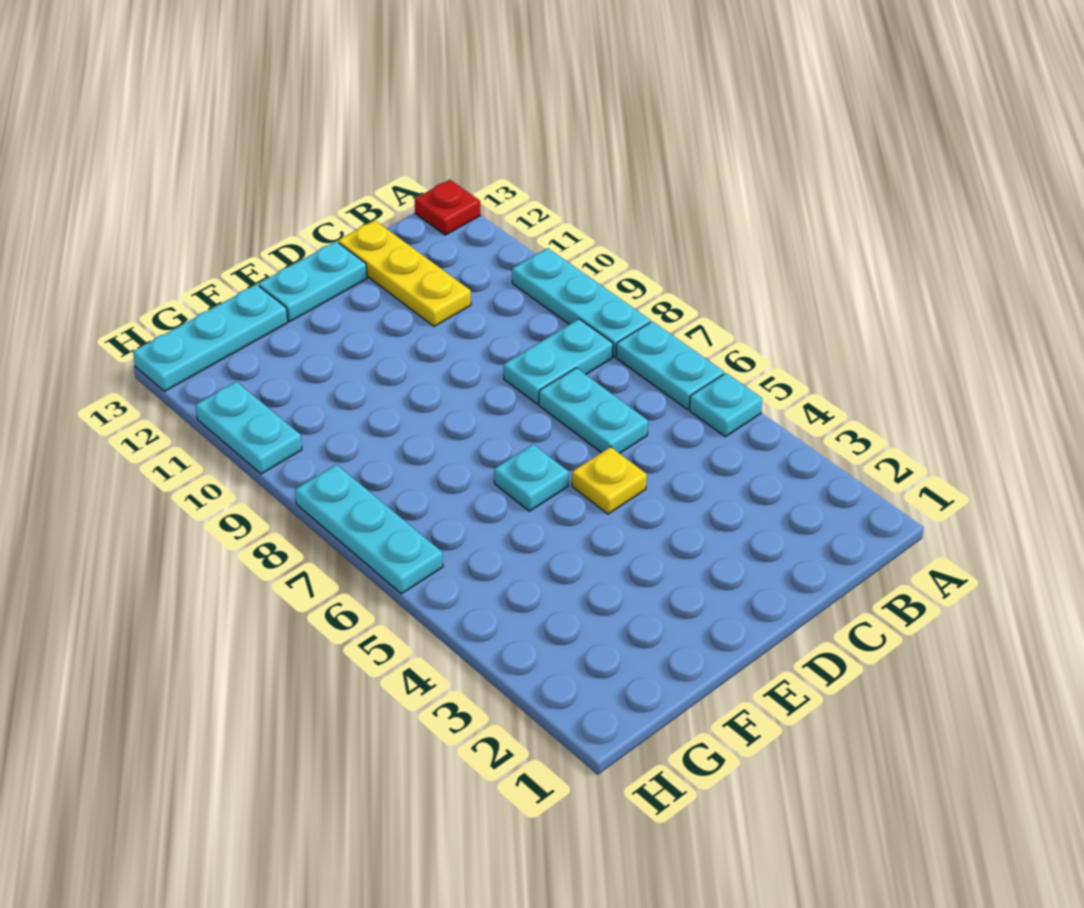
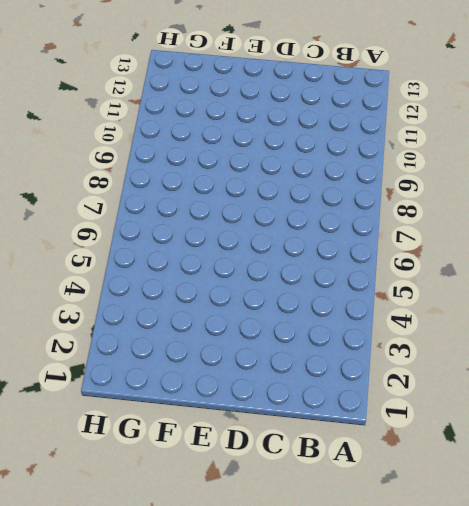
none -> cyan 1x1 plate [689,373,762,437]
none -> cyan 1x2 plate [616,321,724,409]
none -> cyan 1x3 plate [512,248,651,357]

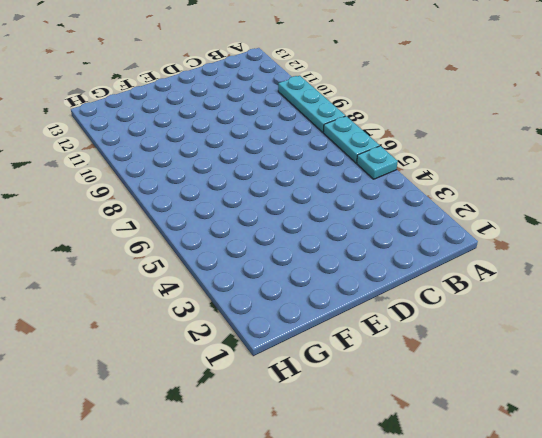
none -> red 1x1 plate [415,180,480,235]
none -> cyan 1x2 plate [504,319,613,404]
none -> cyan 1x2 plate [539,368,648,453]

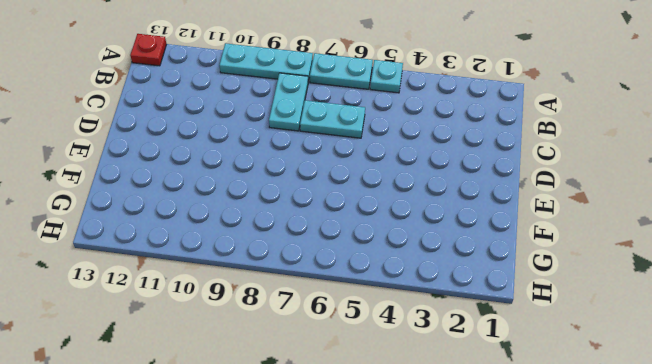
none -> yellow 1x3 plate [338,220,471,326]
none -> yellow 1x1 plate [572,447,647,514]
none -> cyan 1x2 plate [259,241,367,321]

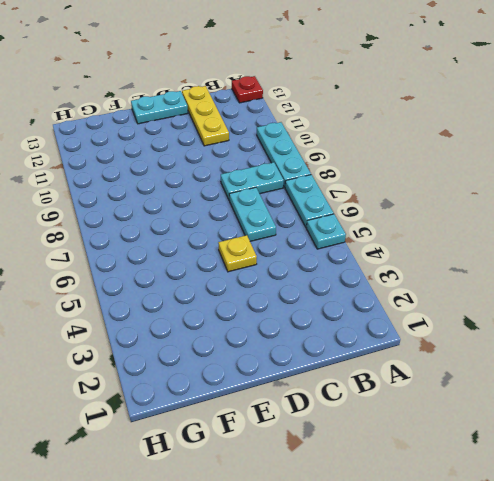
none -> cyan 1x1 plate [494,444,569,511]
none -> cyan 1x3 plate [133,285,288,391]
none -> cyan 1x3 plate [295,465,443,594]

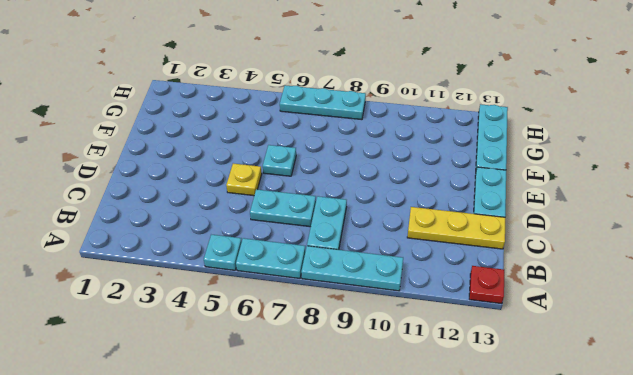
none -> cyan 1x2 plate [195,382,302,474]

